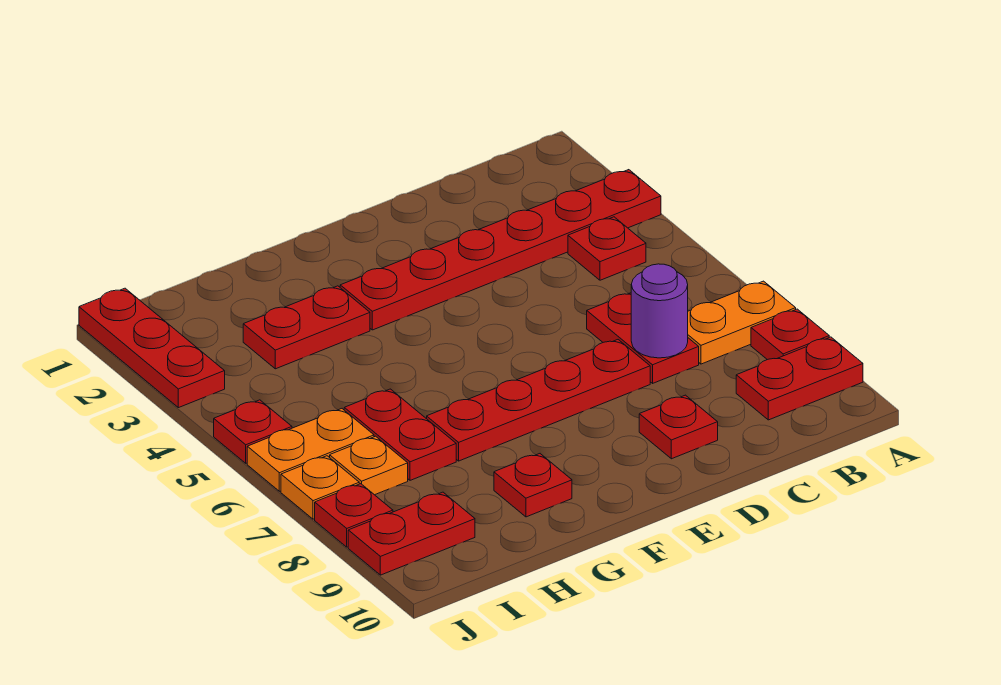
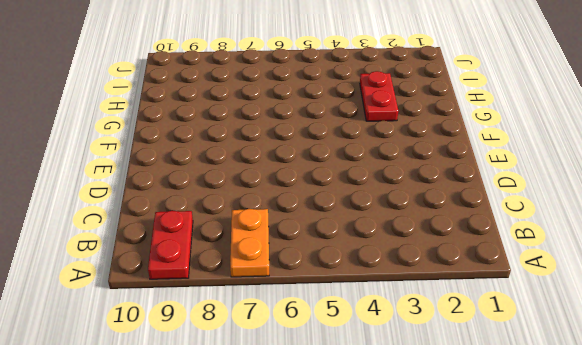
none -> red 1x6 plate [340,170,661,330]
none -> red 1x1 plate [751,309,829,360]
none -> red 1x1 plate [568,217,646,280]

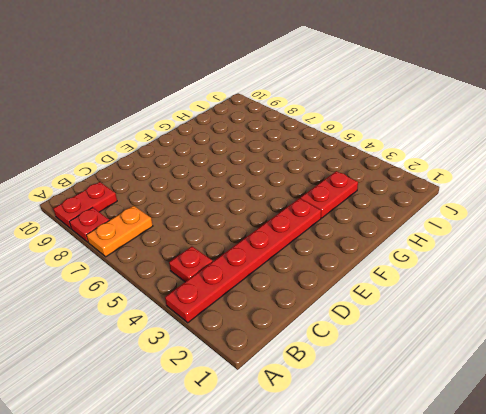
none -> red 1x2 plate [587,293,699,383]
none -> red 1x4 plate [427,340,650,461]
none -> red 1x1 plate [639,395,718,459]

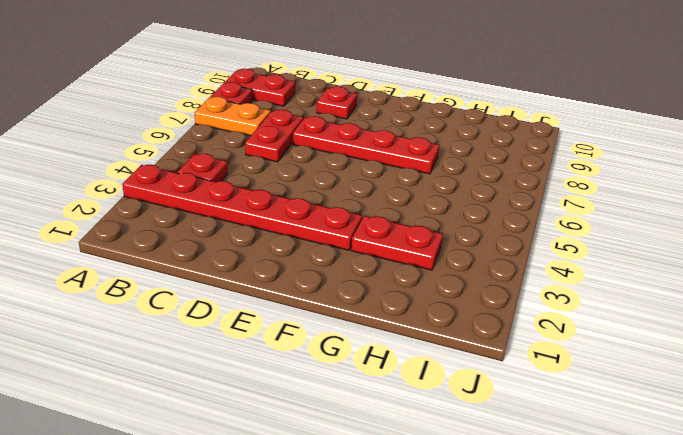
none -> red 1x1 plate [494,454,572,517]
none -> red 1x2 plate [344,389,456,480]
none -> orange 1x2 plate [247,409,374,491]

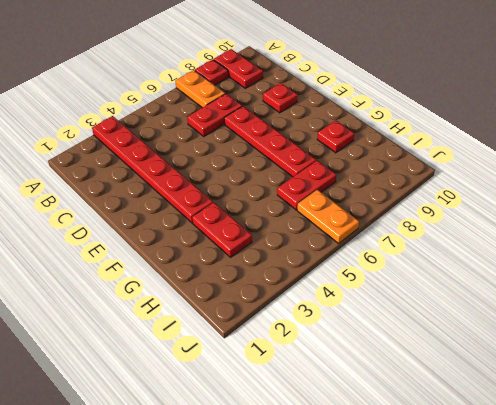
none -> red 1x1 plate [568,217,646,280]
none -> orange 1x1 plate [330,436,408,495]
none -> red 1x2 plate [348,492,475,575]

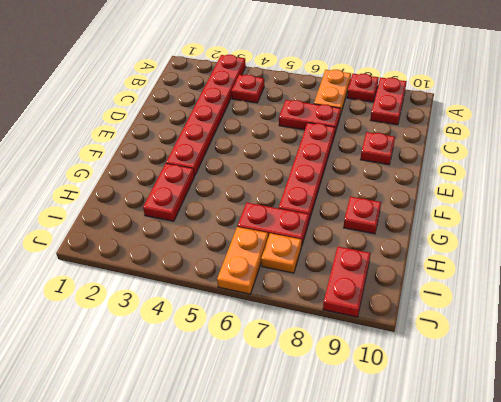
none -> red 1x3 plate [79,288,225,408]
none -> red 1x1 plate [214,400,292,463]
none -> orange 1x1 plate [281,456,359,519]

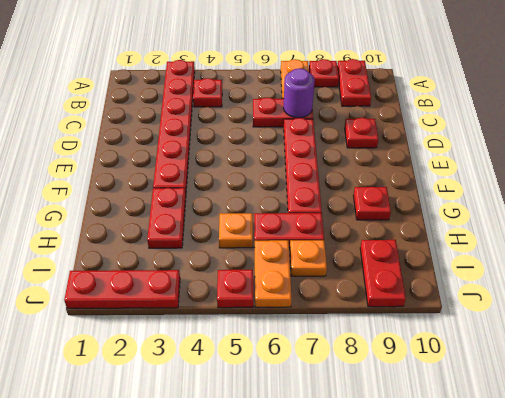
orange 1x1 plate [219,213,253,248] -> orange 1x1 plate moved to [281,456,359,519]
none -> red 1x1 plate [315,484,393,547]

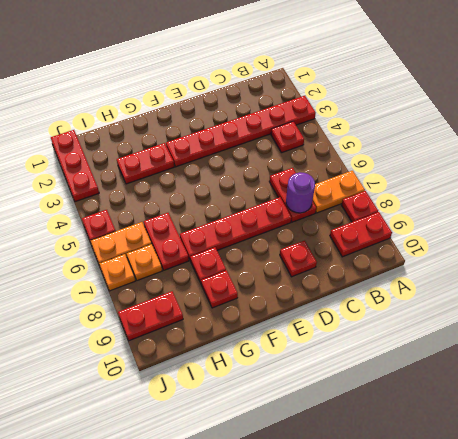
red 1x1 plate [190,247,226,283] -> red 1x1 plate moved to [315,484,393,547]

